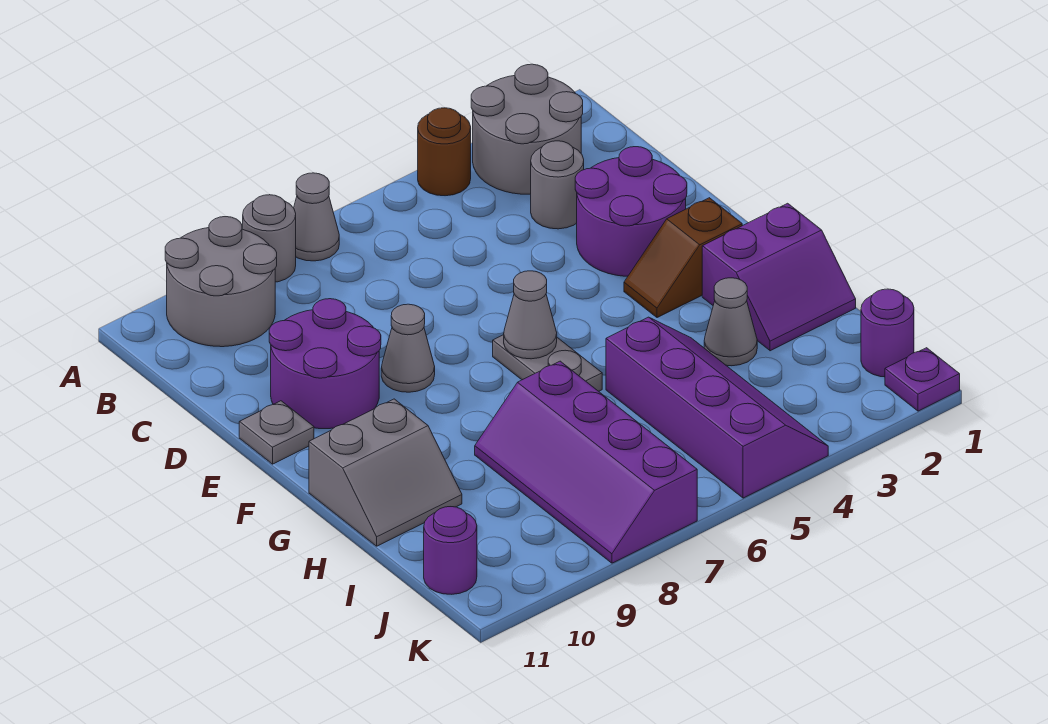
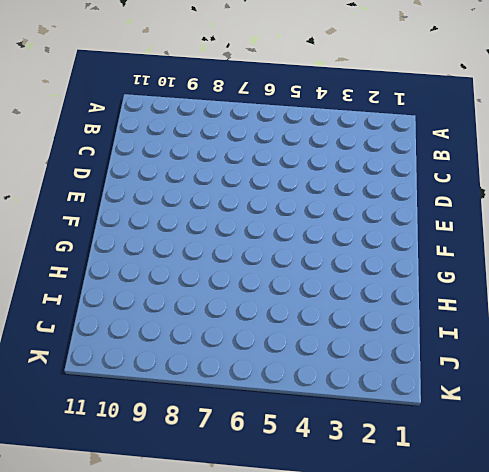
none -> grey 2x2 round brick [471,64,583,194]
none -> brown 1x1 round brick [418,108,471,196]
none -> grey 1x1 cone [294,173,339,261]

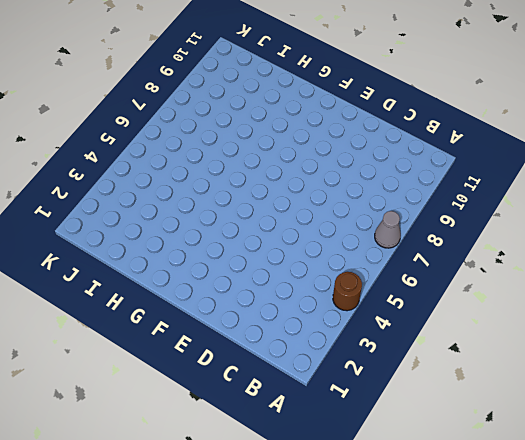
none -> grey 2x2 round brick [471,64,583,194]
none -> grey 1x1 round brick [243,195,296,282]
none -> grey 2x2 round brick [165,217,277,347]

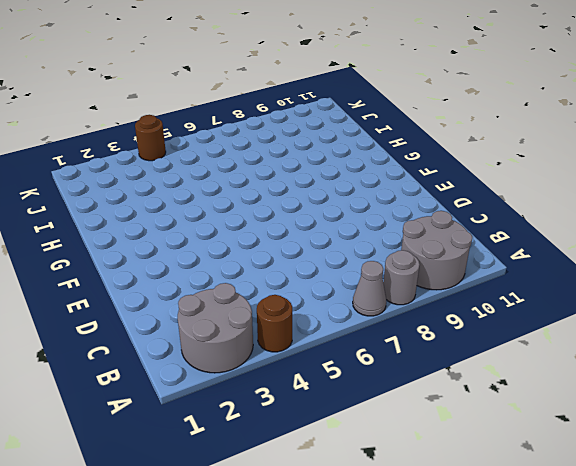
brown 1x1 round brick [135,115,166,161] -> purple 2x4 slope [606,317,828,498]
none -> grey 1x1 round brick [531,141,584,229]
none -> purple 2x2 round brick [575,147,687,276]
none -> purple 2x2 round brick [269,299,381,429]

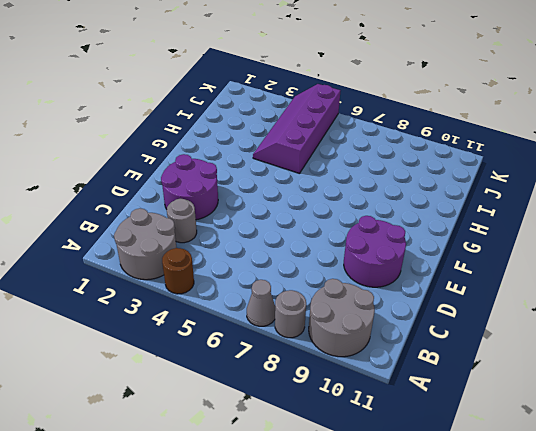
none -> grey 1x1 cone [381,304,435,392]
none -> grey 1x1 plate [239,401,314,464]
none -> brown 1x2 slope [624,198,742,318]

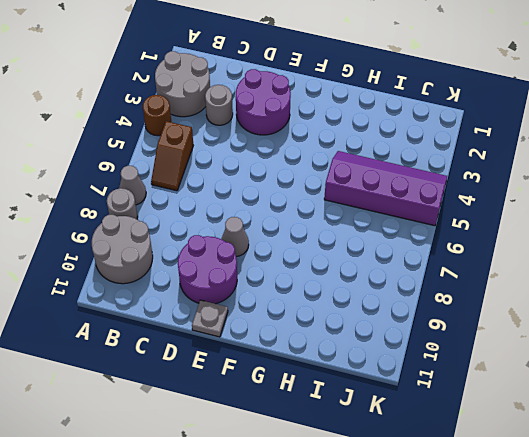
brown 1x2 slope [151,121,193,191] -> brown 1x2 slope moved to [624,198,742,318]
none -> grey 1x2 plate [493,335,602,391]
none -> purple 2x2 slope [702,203,856,351]
none -> grey 2x2 slope [309,399,462,546]

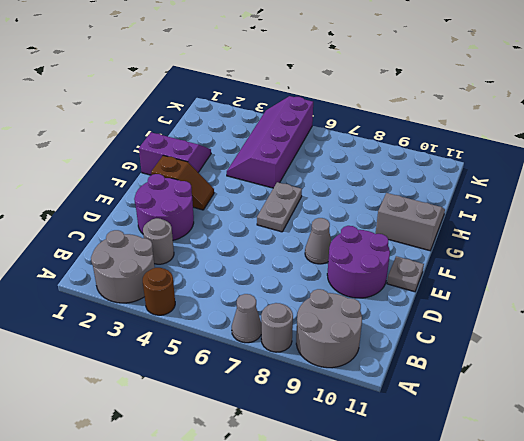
none -> grey 1x1 cone [704,278,757,366]
none -> purple 2x4 slope [475,361,697,563]
none -> purple 1x1 round brick [861,289,914,377]

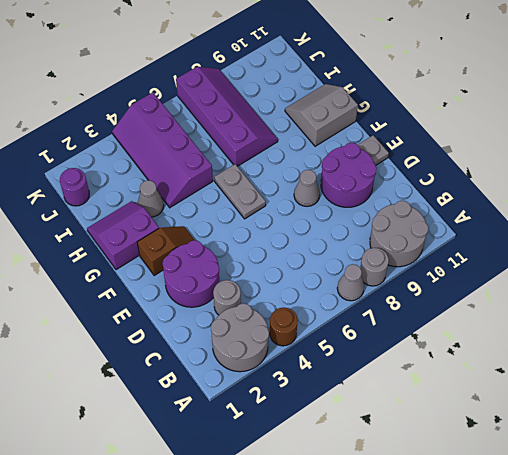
none -> purple 1x1 round brick [424,507,477,594]
none -> purple 1x1 plate [885,348,960,411]
none -> grey 1x1 cone [504,271,557,359]

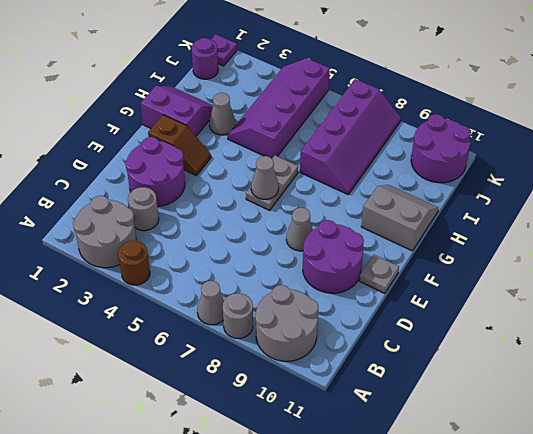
purple 2x2 round brick [411,114,471,183] -> purple 1x1 round brick [424,507,477,594]

